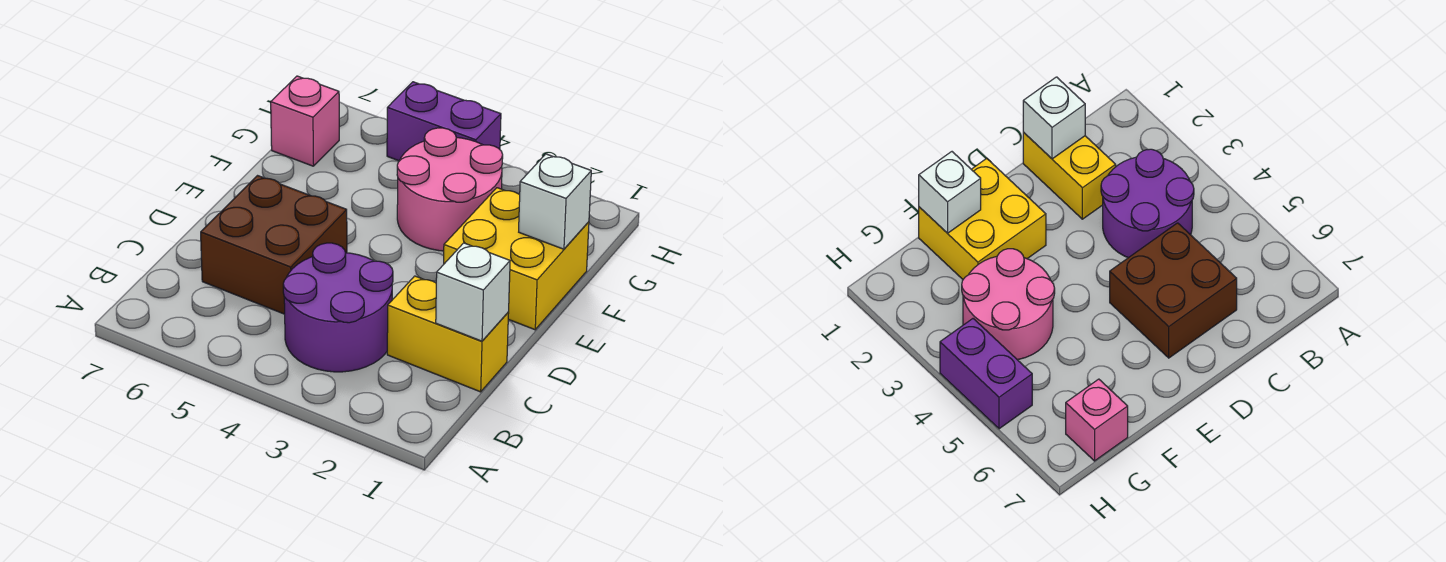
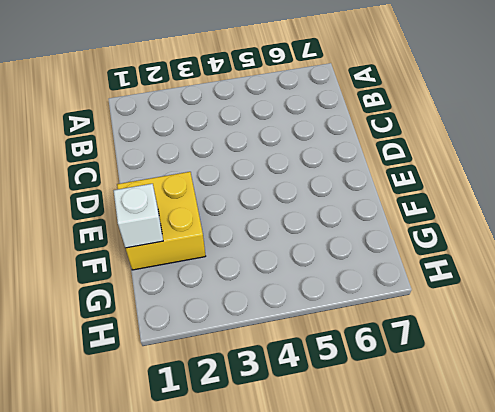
none -> purple 2x2 round brick [283,243,393,372]
none -> yellow 1x2 brick [387,276,509,392]

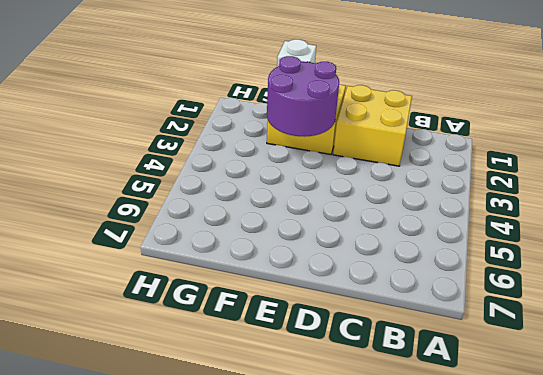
yellow 2x2 brick [333,85,412,166] -> yellow 1x2 brick [387,276,509,392]
purple 2x2 round brick [267,56,339,137] -> purple 2x2 round brick moved to [283,243,393,372]
none -> brown 2x2 brick [201,176,347,314]
none -> pink 2x2 round brick [397,128,503,251]

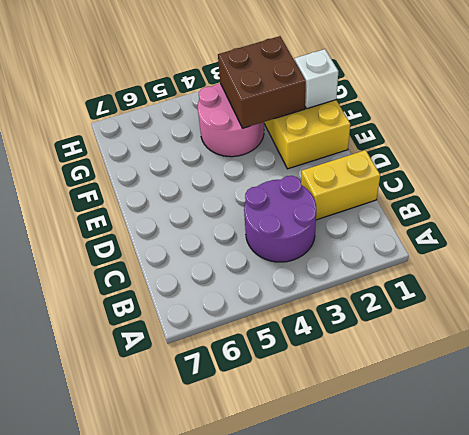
brown 2x2 brick [218,36,306,128] -> brown 2x2 brick moved to [201,176,347,314]
none -> pink 1x1 brick [271,76,339,166]
none -> purple 1x2 brick [387,82,501,161]

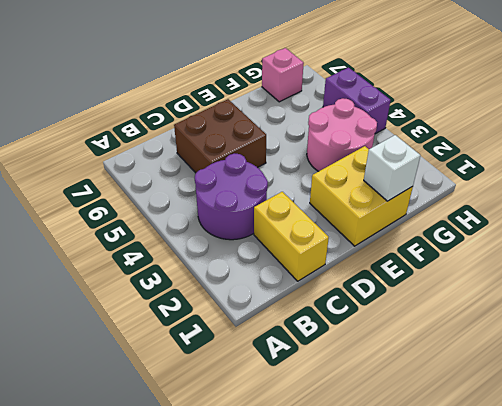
none -> white 1x1 brick [436,243,510,341]

